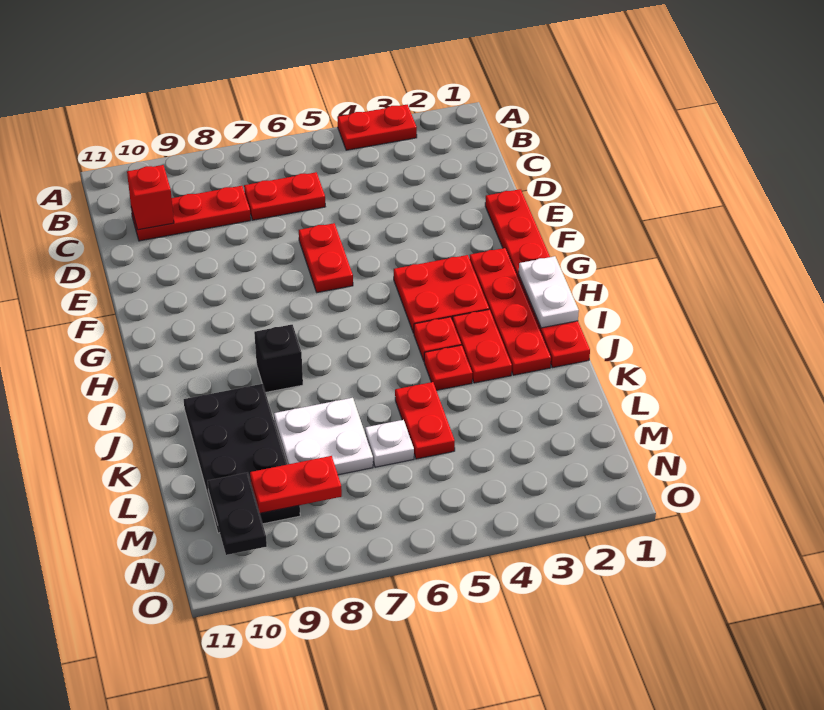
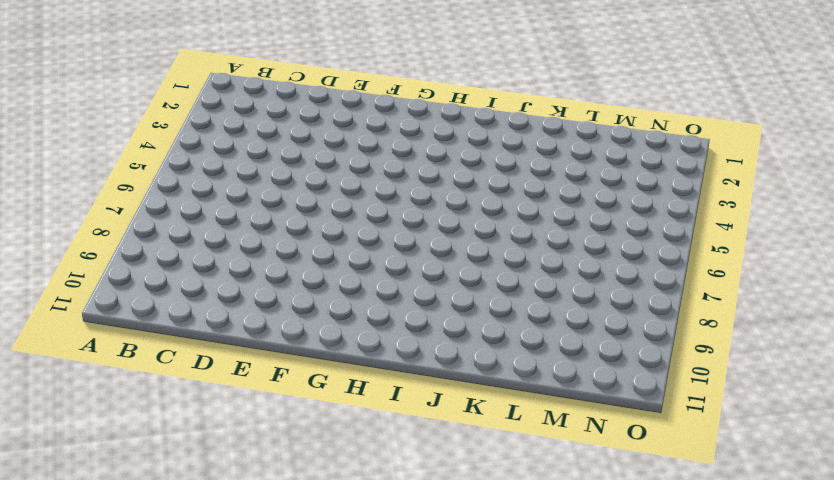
none -> red 1x2 plate [337,105,417,150]
none -> red 1x2 plate [244,172,325,220]
none -> red 1x3 plate [131,186,251,241]

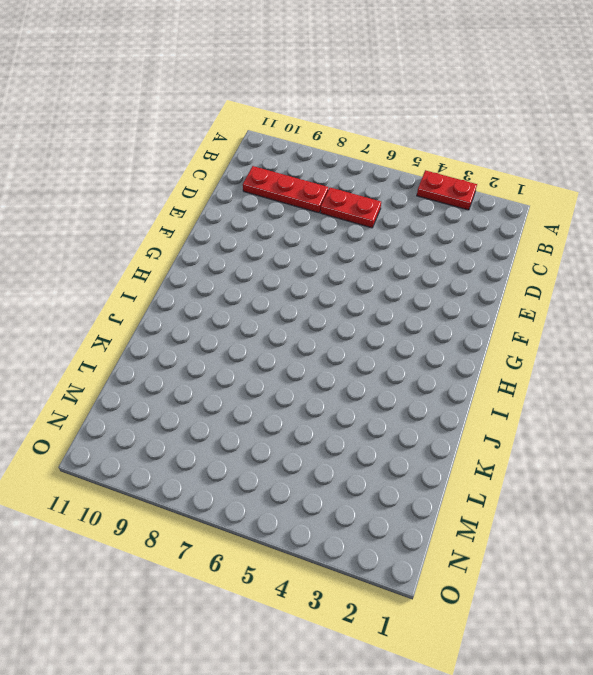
none -> red 1x6 plate [485,189,590,368]
none -> red 1x2 plate [299,223,353,293]
none -> red 1x4 plate [470,248,551,375]

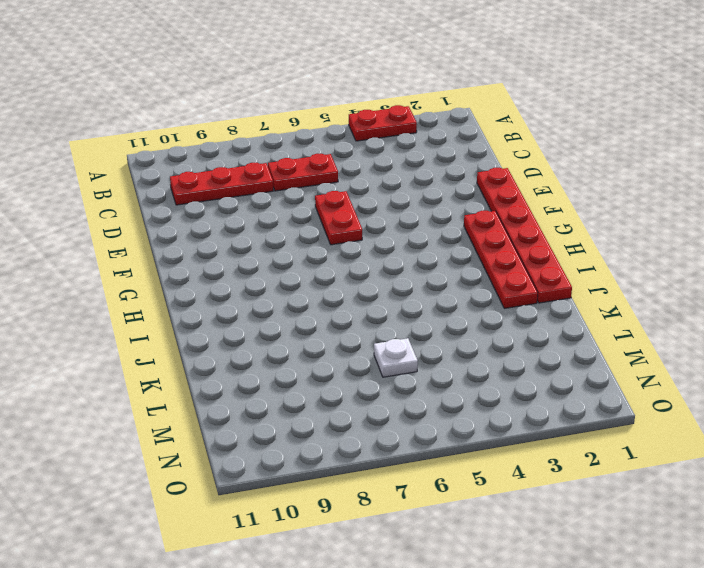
none -> red 2x2 plate [394,255,489,333]
none -> red 1x2 plate [453,310,512,383]
none -> red 1x1 plate [414,317,461,361]

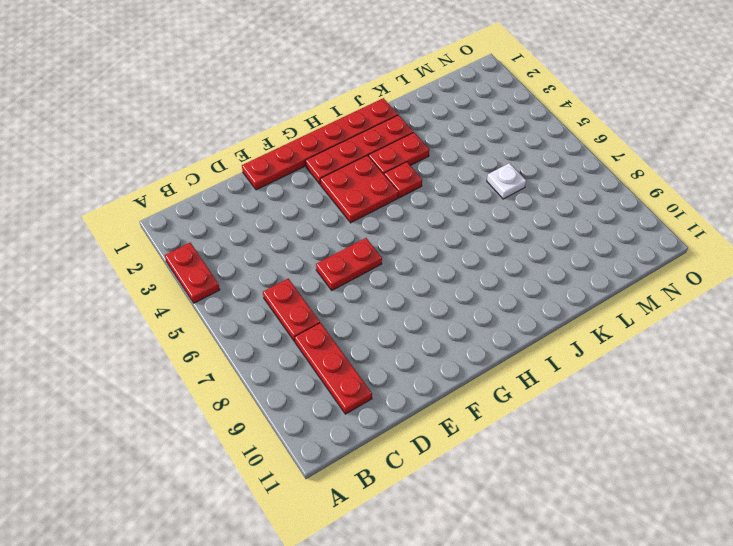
none -> black 1x1 brick [254,325,303,393]
none -> red 1x1 plate [424,345,472,390]
none -> black 2x4 plate [184,384,300,533]

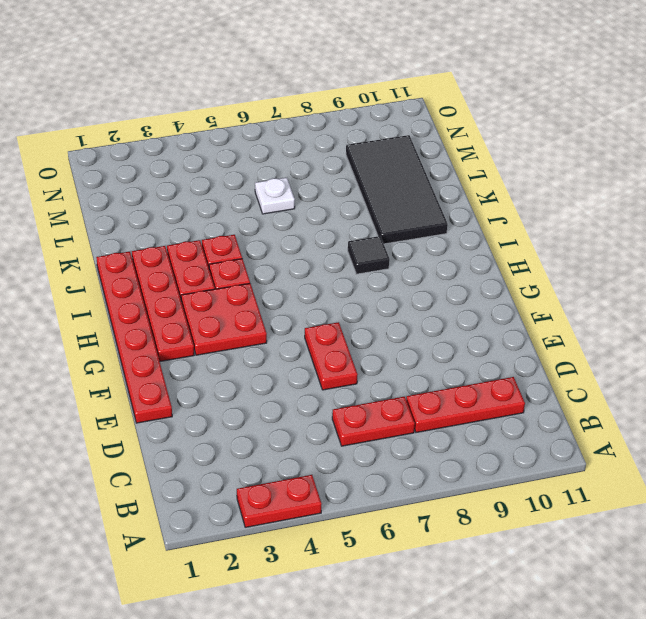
black 1x1 tile [348,236,390,274] -> black 1x1 brick [254,325,303,393]
black 2x4 tile [346,135,448,244] -> black 2x4 plate [184,384,300,533]
none -> red 1x2 plate [395,382,455,459]
none -> white 2x2 plate [274,398,373,475]
none -> red 1x1 brick [127,165,174,230]

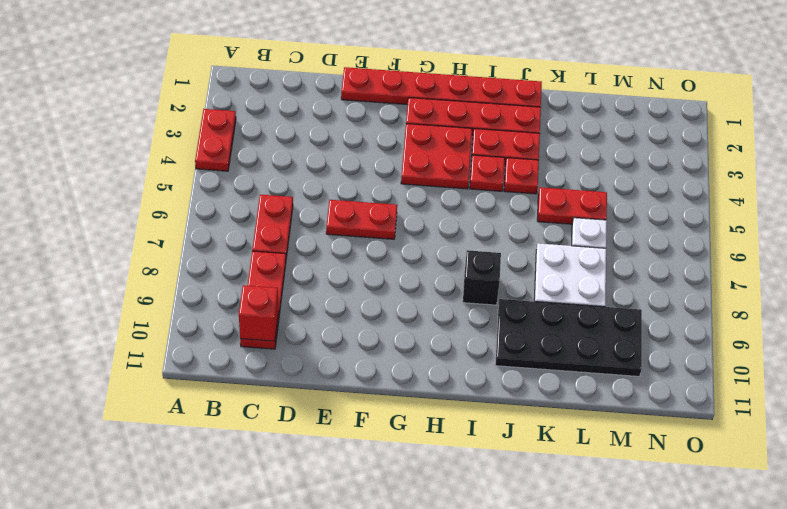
none -> white 1x2 plate [519,256,579,328]
none -> red 1x2 plate [250,456,342,513]
none -> black 1x2 plate [208,473,267,555]

